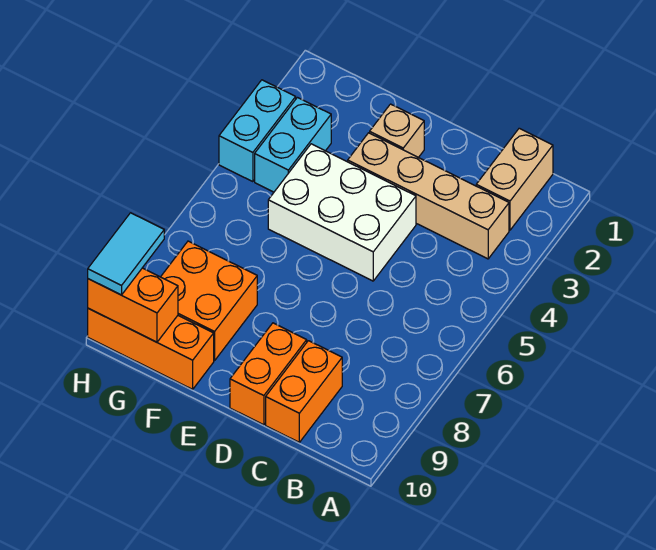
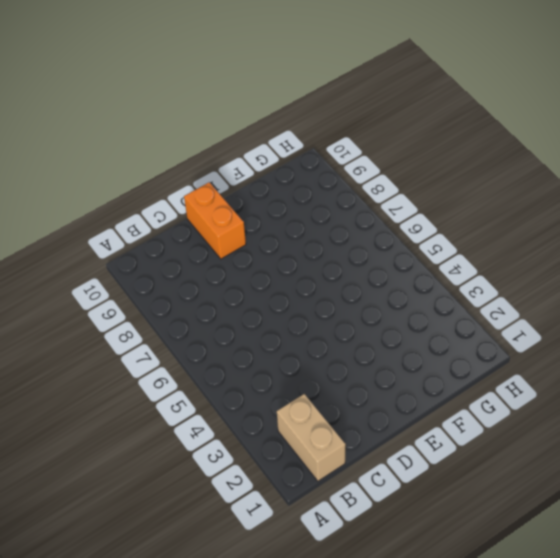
none -> tan 1x4 brick [348,133,509,259]
none -> orange 1x2 brick [266,341,342,442]
none -> white 2x3 brick [268,144,416,281]

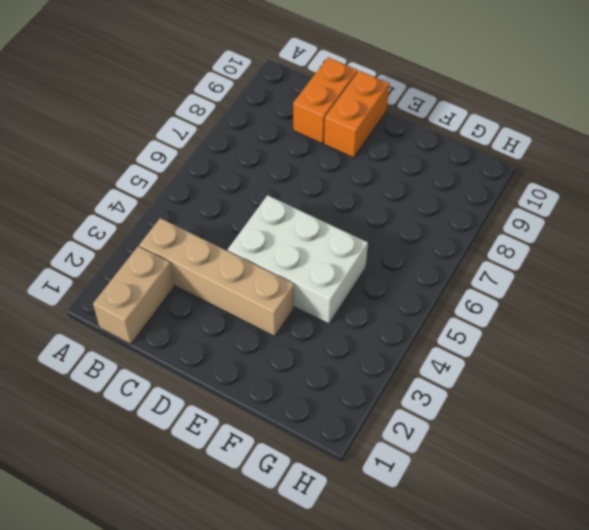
none -> tan 1x1 brick [370,104,424,157]
none -> orange 2x2 brick [161,241,257,361]
none -> orange 1x3 brick [88,308,214,389]

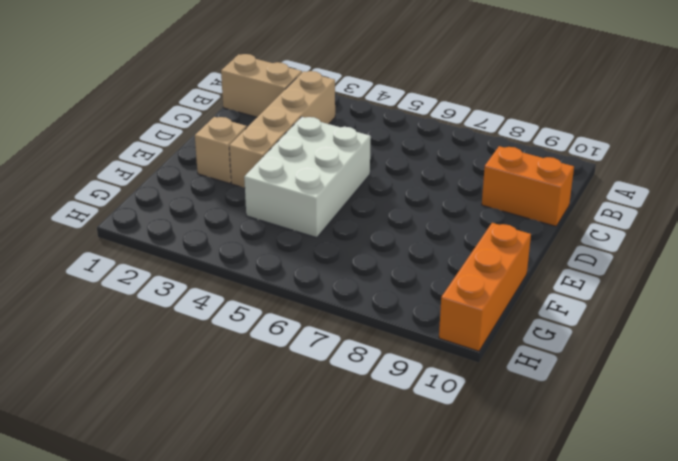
none -> orange 1x2 brick [230,323,307,425]
none -> orange 2x2 brick [161,241,257,361]
none -> cyan 1x2 brick [255,98,331,192]

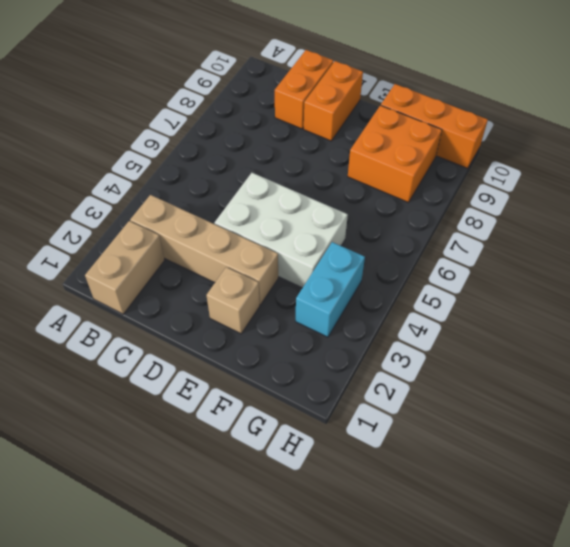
none -> cyan 1x2 brick [219,80,296,182]
none -> orange 1x2 brick [88,268,178,342]
none -> cyan 1x2 tile [88,213,164,295]

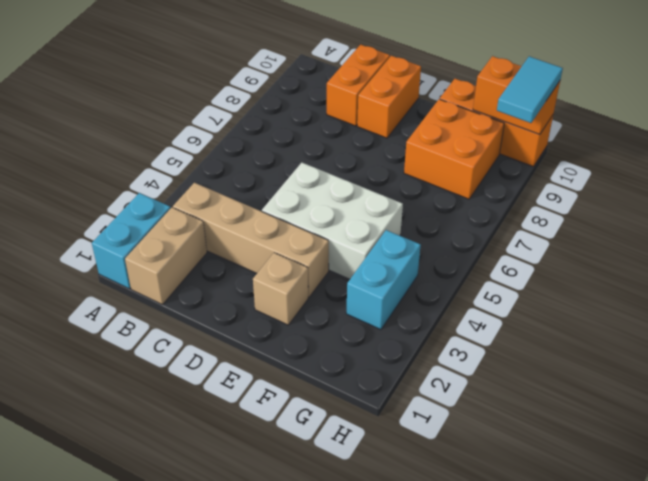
cyan 1x2 brick [92,193,170,289] -> cyan 1x2 brick moved to [219,80,296,182]

